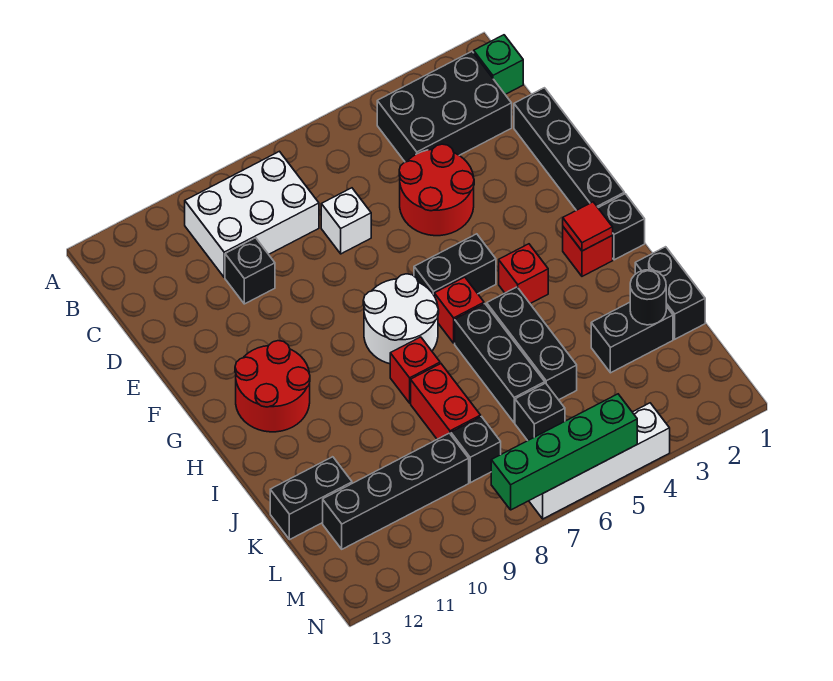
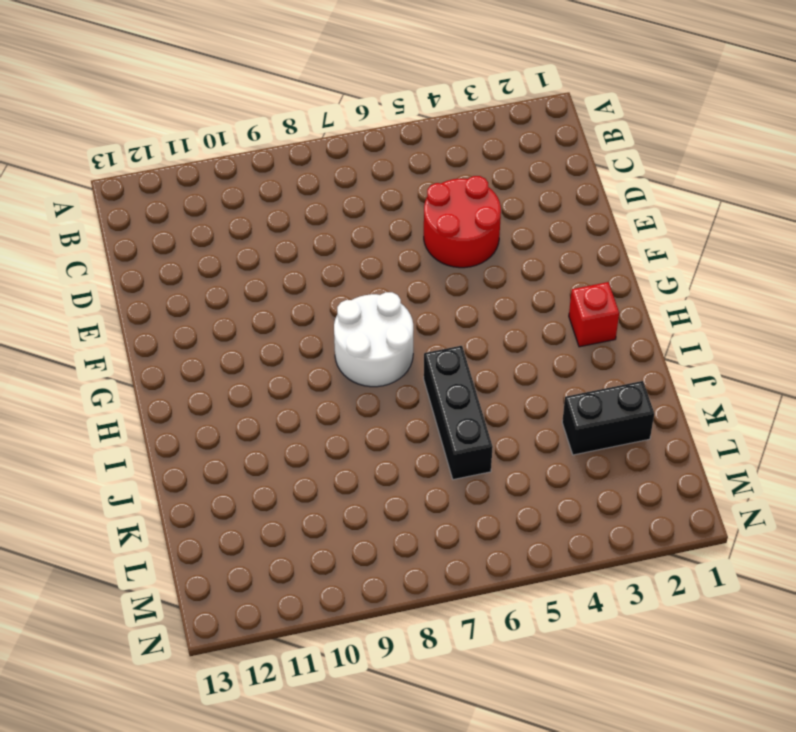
none -> green 1x1 brick [474,35,523,94]
none -> black 2x3 brick [377,51,512,162]
none -> white 2x3 brick [185,151,319,277]

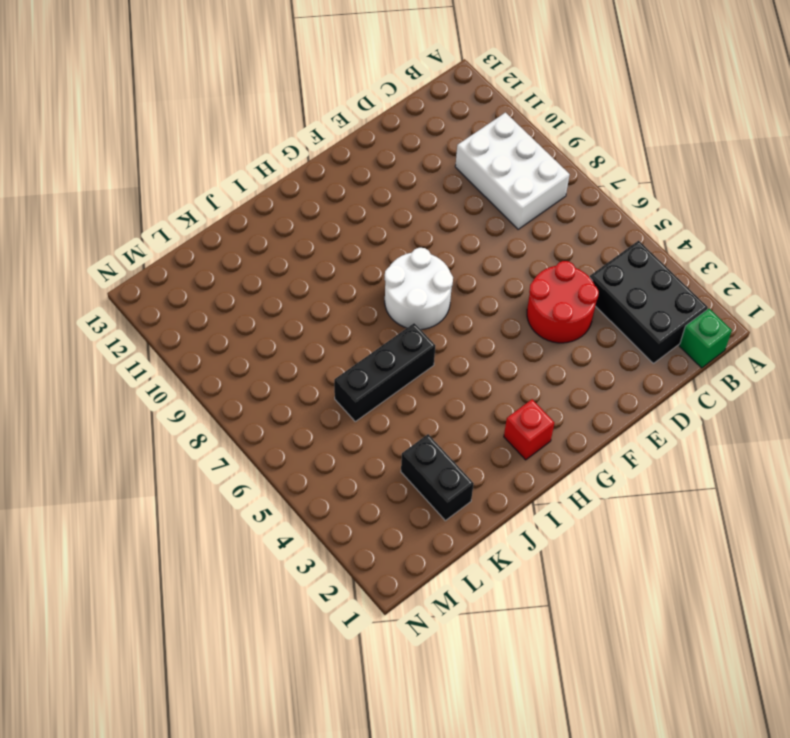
none -> black 1x4 brick [514,88,624,210]
none -> white 1x1 brick [321,188,371,254]
none -> black 1x1 brick [225,238,275,304]

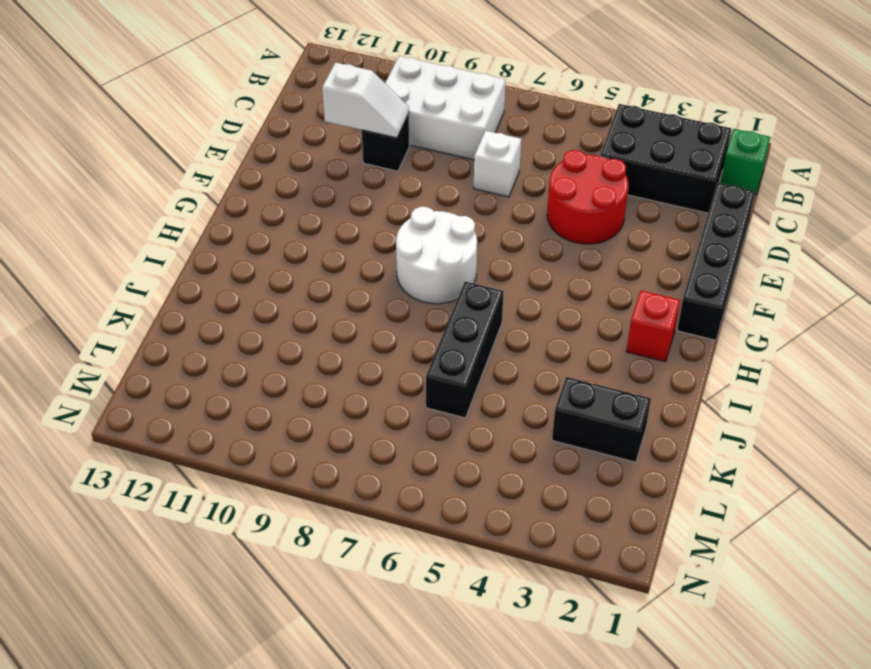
white 1x2 slope [322,63,409,138] -> none
none -> black 1x2 brick [414,234,496,295]
none -> red 2x2 round brick [235,341,310,432]
none -> black 1x1 brick [598,194,645,260]

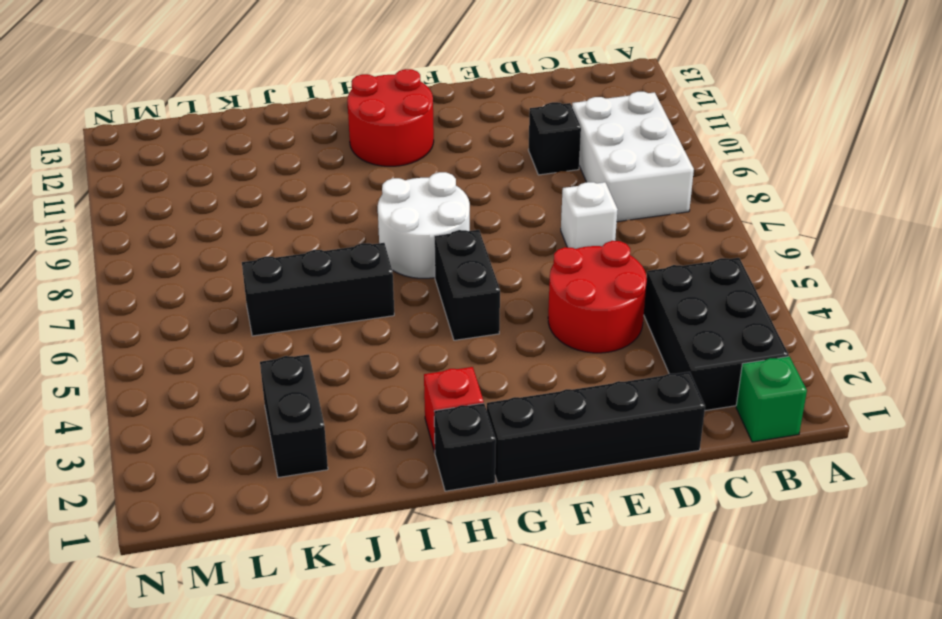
none -> red 1x1 brick [499,244,548,304]
none -> red 1x1 brick [434,277,484,343]
none -> black 1x3 brick [487,287,577,400]

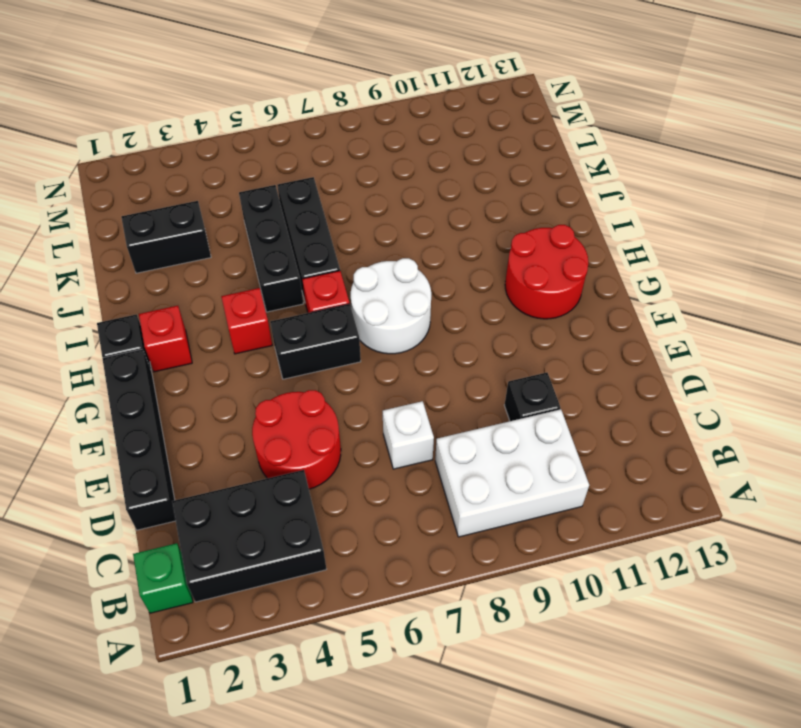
none -> red 1x1 brick [390,337,440,403]
none -> black 1x2 brick [635,247,705,339]
none -> red 1x2 brick [411,364,481,439]

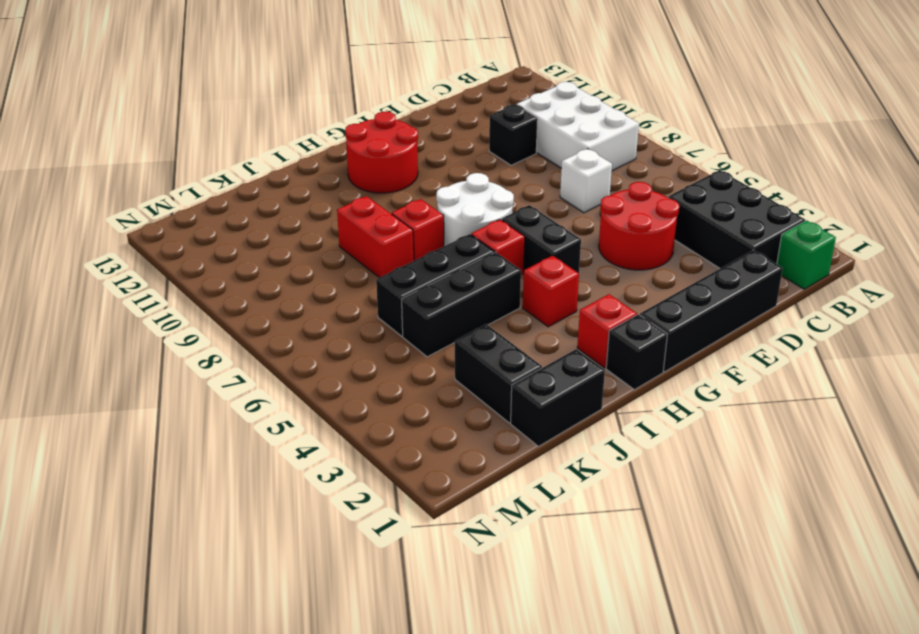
red 1x2 brick [337,196,414,278] -> red 1x2 brick turned to [411,364,481,439]
none -> black 1x2 brick [270,457,352,540]
none -> black 1x1 brick [515,383,565,441]
none -> black 1x1 brick [451,417,501,483]

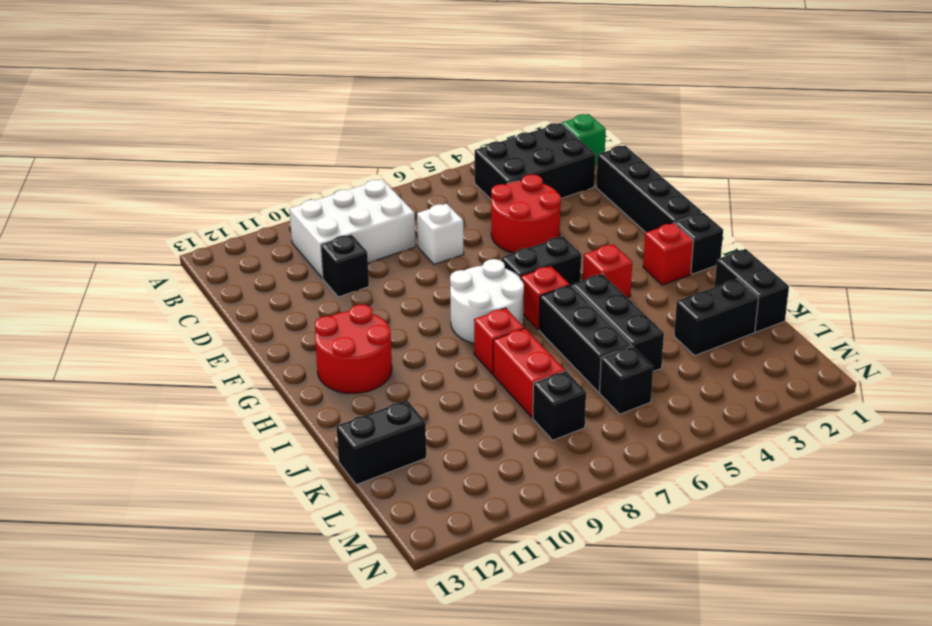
none -> black 1x4 brick [323,433,469,549]
none -> white 1x4 brick [529,403,670,519]
none -> red 1x1 tile [563,202,613,251]

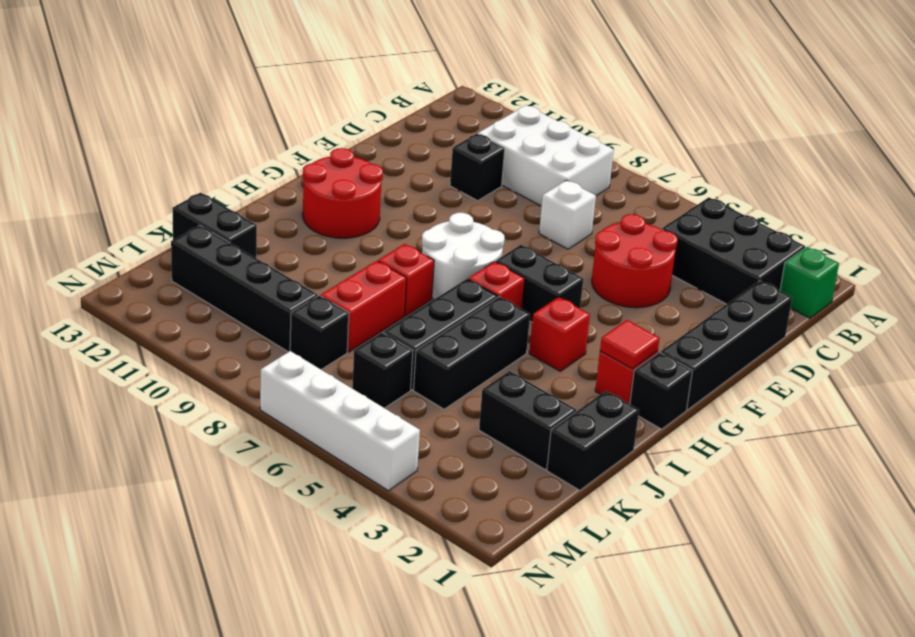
none -> black 1x1 round brick [630,270,666,325]
none -> green 1x4 brick [491,394,637,510]

